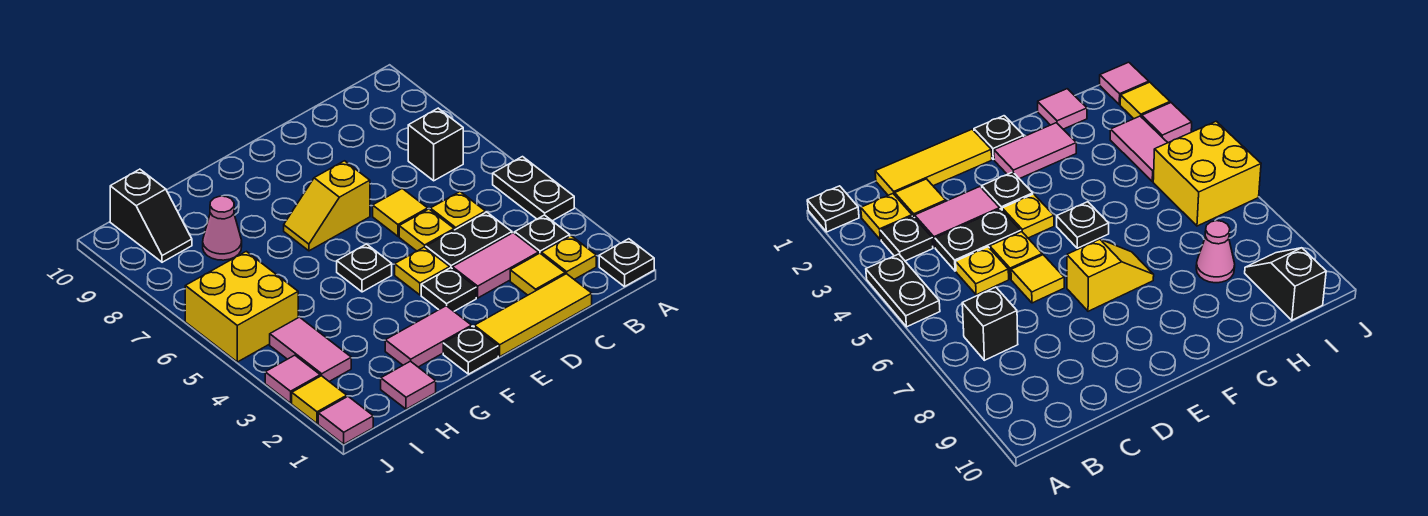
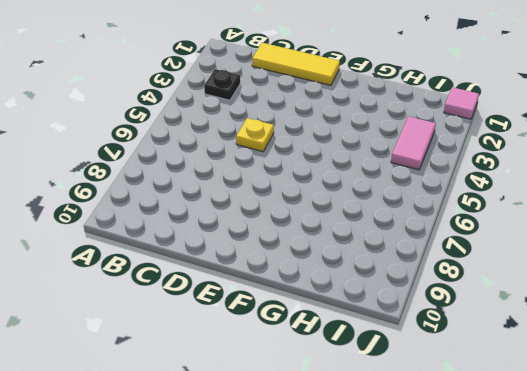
none -> black 1x1 plate [599,239,654,287]
none -> black 1x2 plate [493,157,574,221]
none -> yellow 1x1 plate [541,236,596,280]

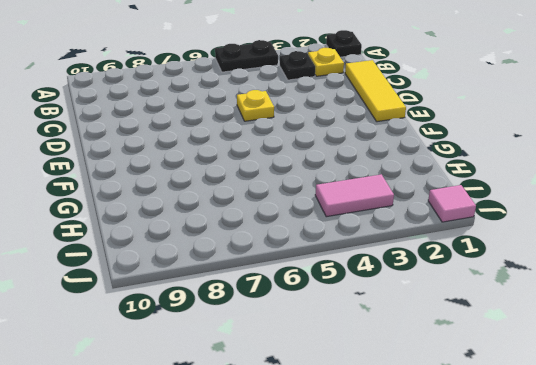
none -> black 1x1 brick [408,108,463,181]
none -> yellow 1x1 tile [510,253,565,295]
none -> pink 1x2 tile [452,233,539,298]

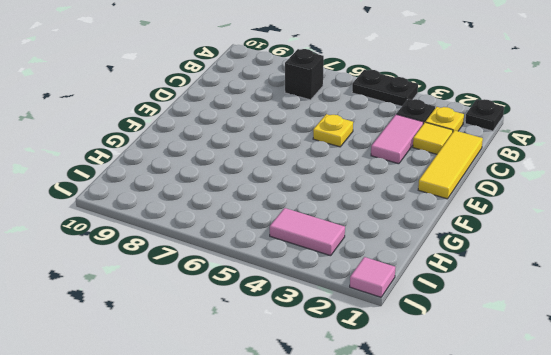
none -> black 1x2 plate [426,212,512,268]
none -> yellow 1x1 plate [430,192,485,230]
none -> yellow 1x1 tile [373,189,428,236]

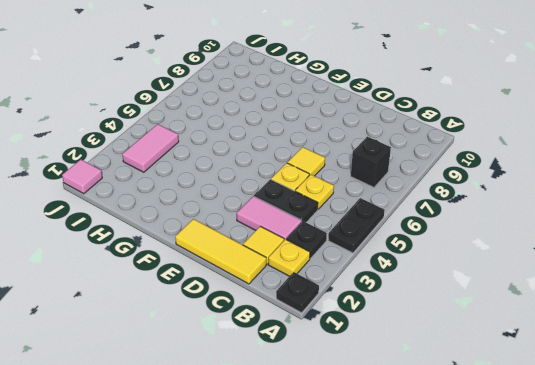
none -> black 1x1 plate [421,268,476,311]
none -> yellow 1x1 plate [395,247,450,295]
none -> yellow 1x2 slope [284,161,370,251]

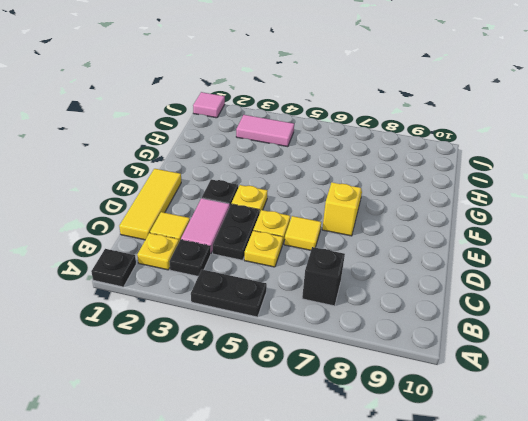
none -> black 1x1 plate [443,326,498,374]
none -> pink 1x2 tile [385,306,472,367]
none -> black 1x1 plate [337,244,392,292]

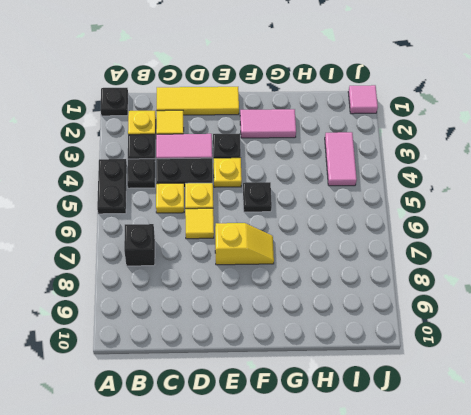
black 1x1 plate [127,159,155,188] -> black 1x1 plate moved to [443,326,498,374]
none -> pink 1x1 tile [381,361,436,409]
none -> pink 1x1 cone [203,196,242,260]
none -> yellow 2x2 brick [185,251,298,362]

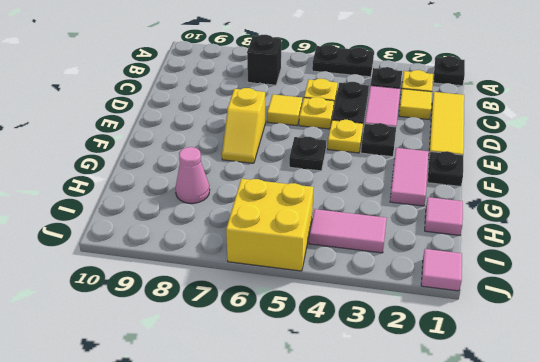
none -> black 1x2 slope [110,169,192,262]
none -> yellow 1x1 tile [292,376,347,424]
none -> pink 1x1 tile [265,355,320,403]

